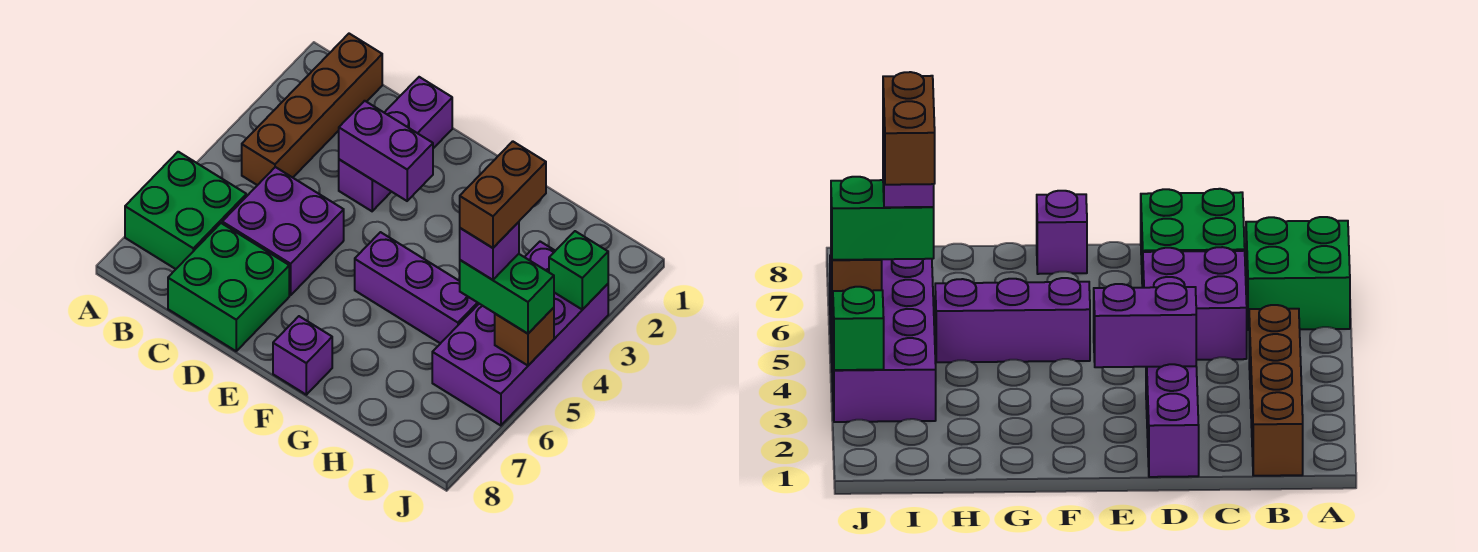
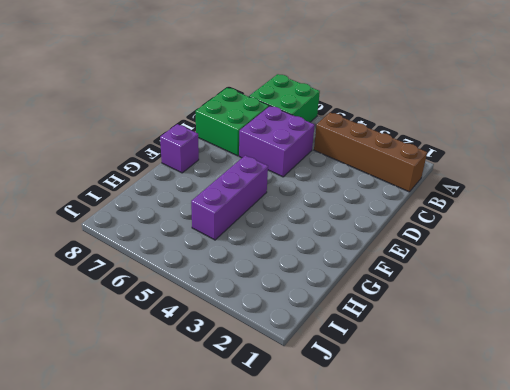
none -> purple 1x3 brick [339,77,452,211]
none -> purple 2x4 brick [432,242,608,426]
none -> purple 1x2 brick [339,101,433,201]

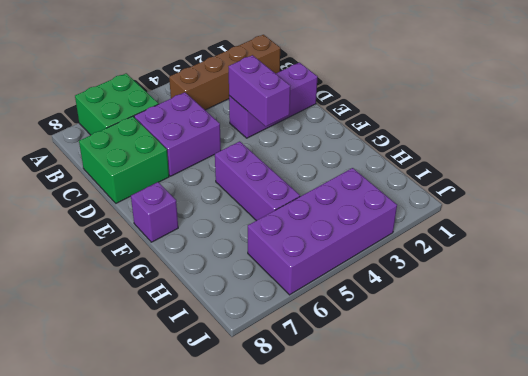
none -> green 1x1 brick [549,231,608,310]
none -> brown 1x1 brick [495,308,554,365]
none -> green 1x2 brick [460,254,554,334]

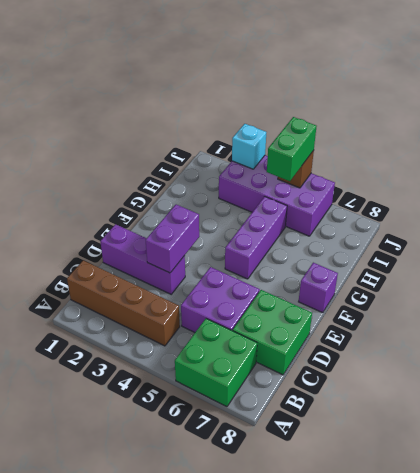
cyan 1x1 brick [232,124,266,169] -> green 1x1 brick [549,231,608,310]
none -> purple 1x1 brick [460,222,519,280]
none -> brown 1x2 brick [460,141,546,248]

